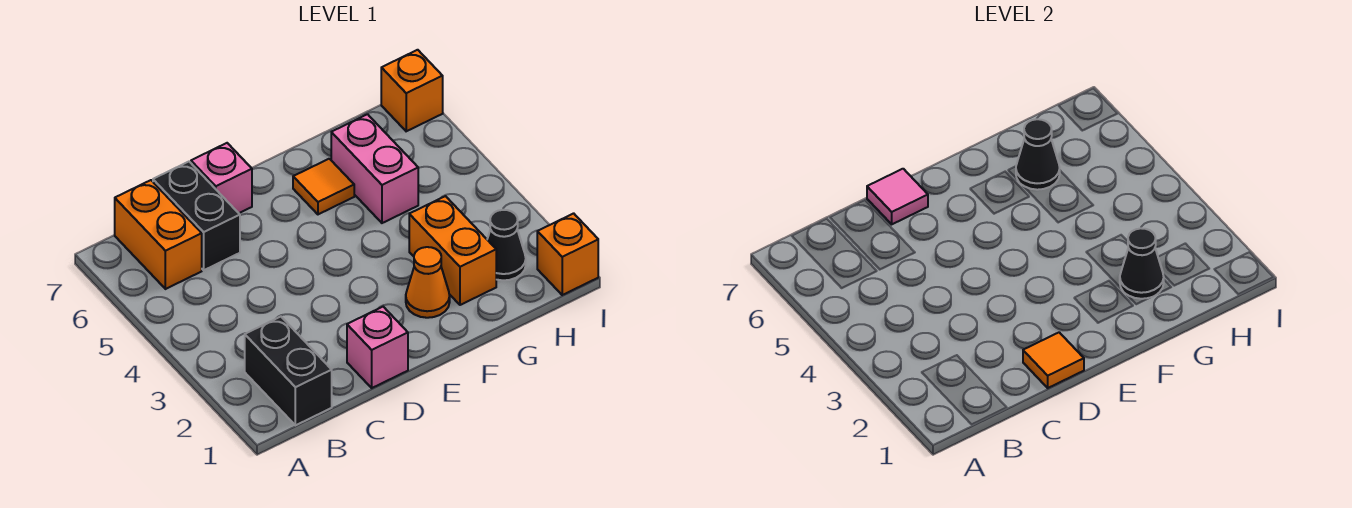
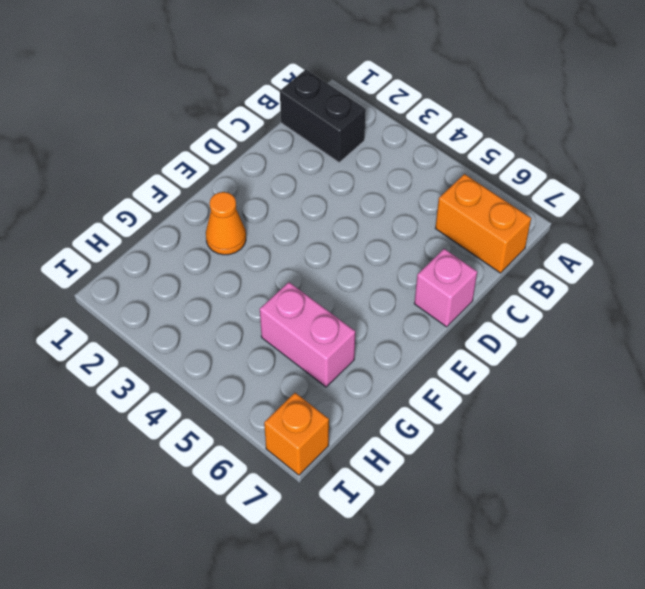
none -> black 1x2 brick [153,162,240,270]
none -> pink 1x1 brick [347,307,408,388]
none -> orange 1x1 tile [293,159,354,214]

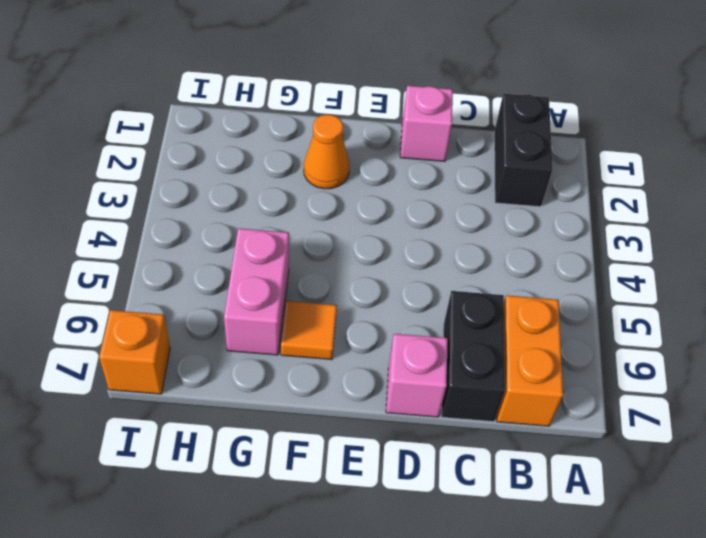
none -> orange 1x2 brick [409,196,496,305]
none -> black 1x1 cone [487,210,526,280]
none -> orange 1x1 brick [537,213,598,295]

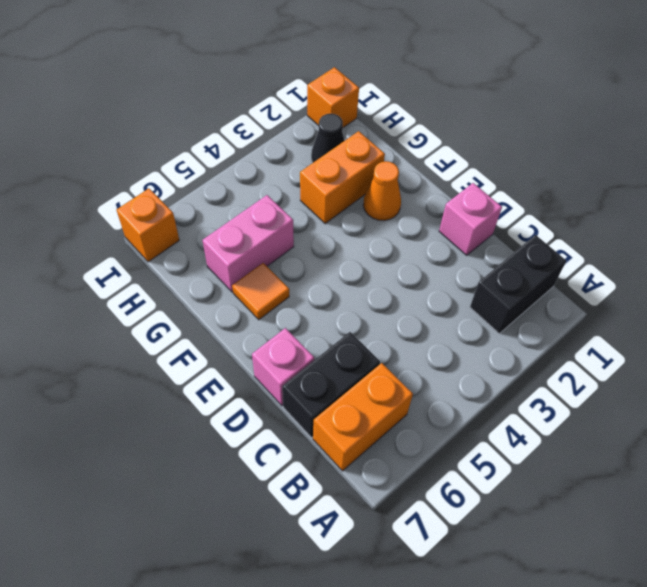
none -> orange 1x1 tile [1023,332,1084,388]
none -> pink 1x1 tile [867,169,928,224]
none -> black 1x1 cone [1120,228,1164,299]

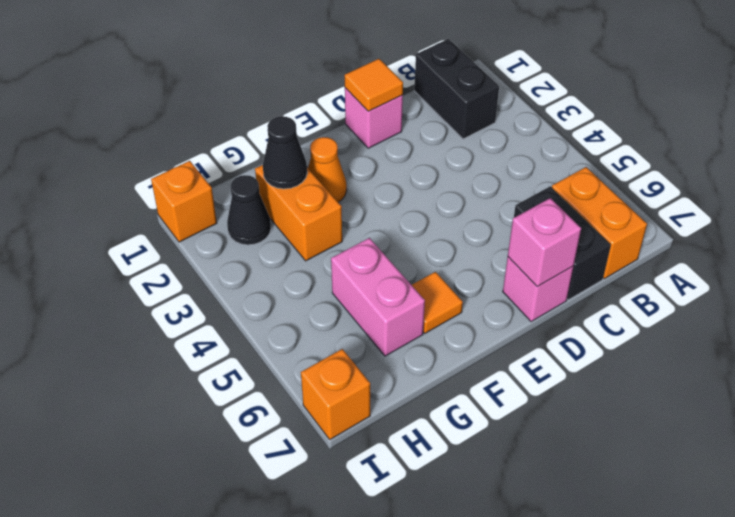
pink 1x1 brick [508,198,581,287] -> pink 1x1 tile [867,169,928,224]
none -> black 1x1 cone [1016,119,1060,190]

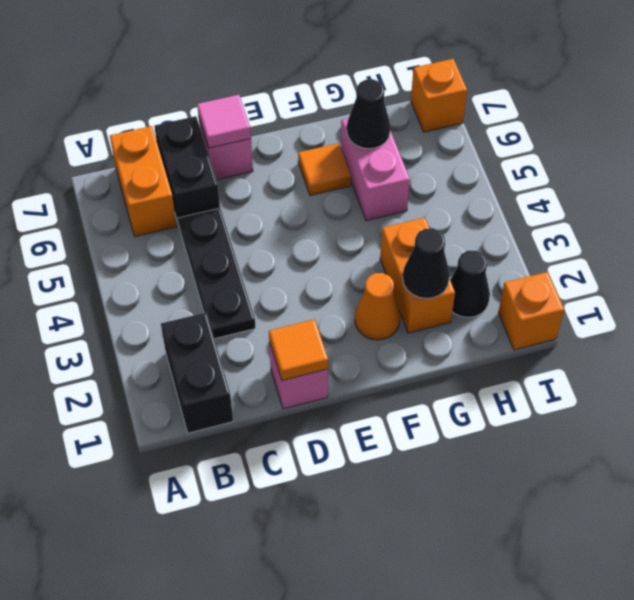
black 1x3 plate [178,208,256,339] -> none

